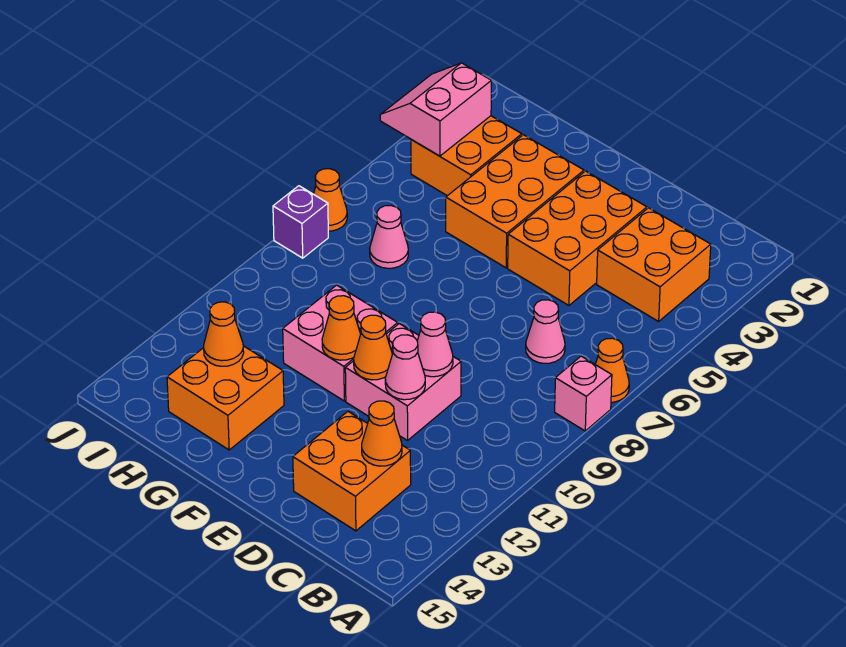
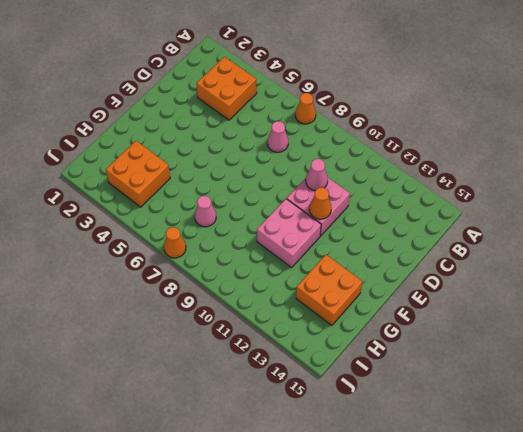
none -> pink 1x1 brick [555,356,612,431]
none -> orange 2x2 brick [293,412,411,531]
none -> orange 2x3 brick [508,171,647,305]

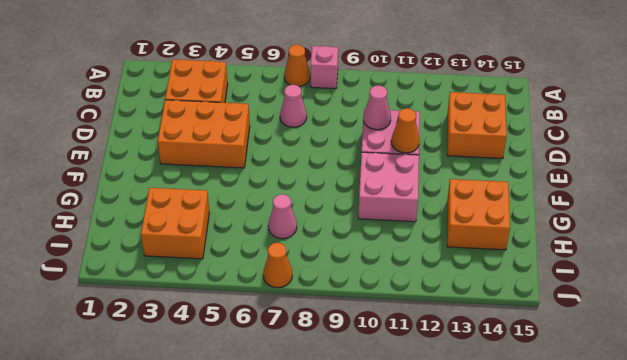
none -> orange 2x3 brick [446,135,584,268]
none -> purple 1x1 brick [273,186,328,258]
none -> orange 1x1 cone [362,401,402,466]

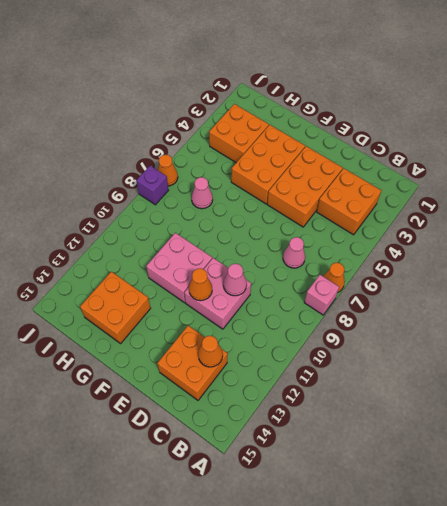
none -> pink 1x1 cone [385,335,425,400]
none -> orange 1x1 cone [322,296,361,360]
none -> orange 1x1 cone [204,302,244,366]

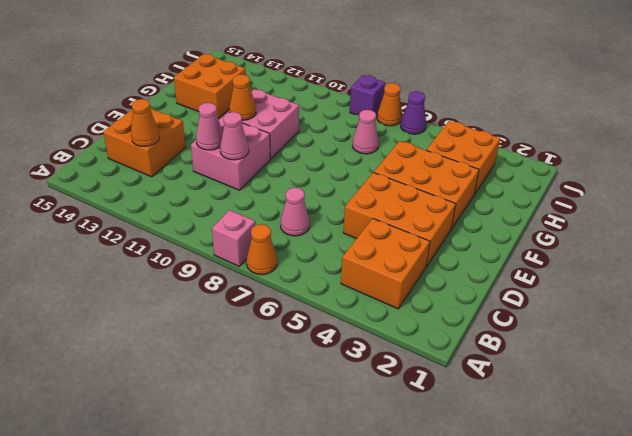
purple 1x1 cone [401,91,426,134] -> none
none -> orange 1x1 cone [354,315,392,380]
none -> orange 1x1 cone [204,302,244,366]
none -> pink 2x2 slope [380,63,492,156]

